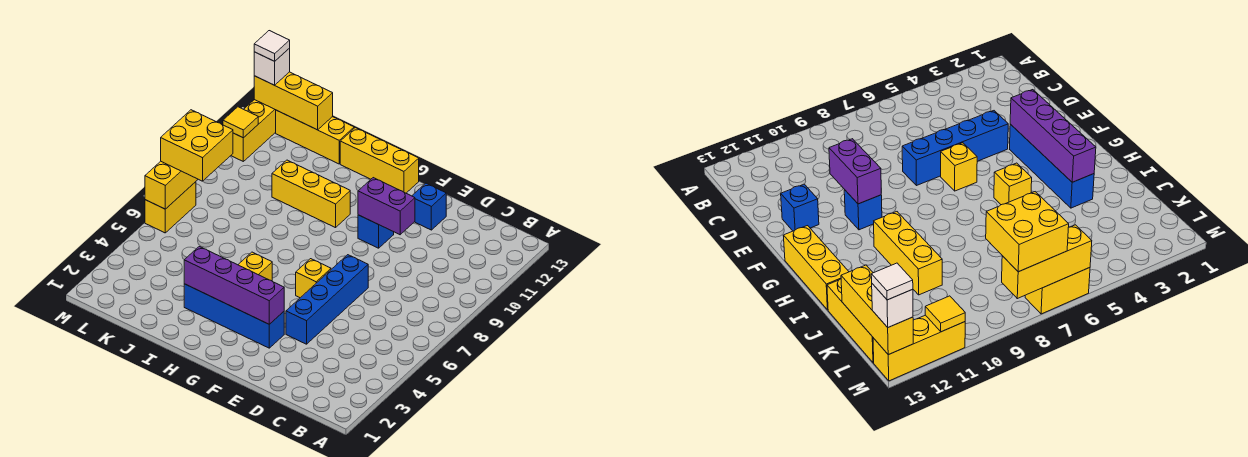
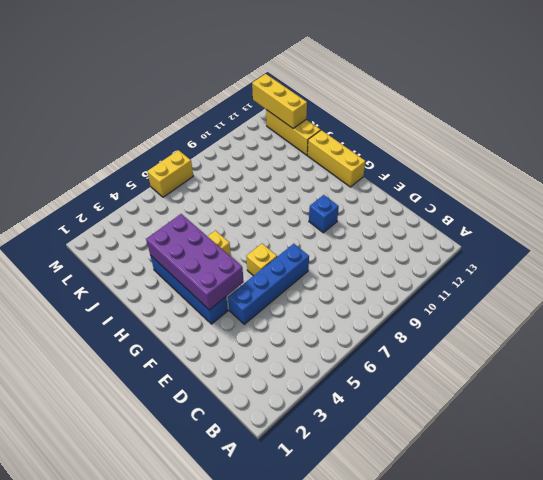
purple 2x4 brick [146,214,244,310] -> purple 1x4 brick [184,247,284,324]
none -> blue 1x1 brick [412,183,446,230]
none -> yellow 1x3 brick [272,160,350,228]
none -> yellow 1x3 brick [231,100,276,161]

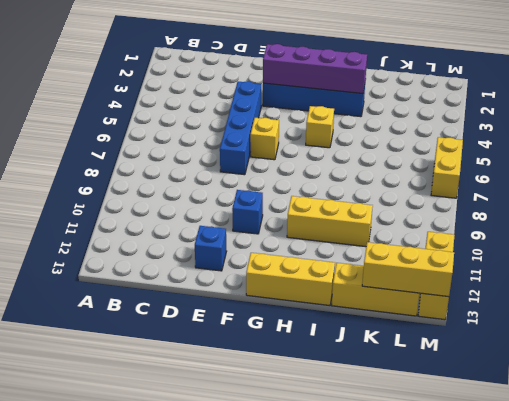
none -> purple 1x2 brick [358,178,415,235]
none -> yellow 1x3 brick [145,161,198,209]
none -> yellow 1x1 tile [223,107,258,138]

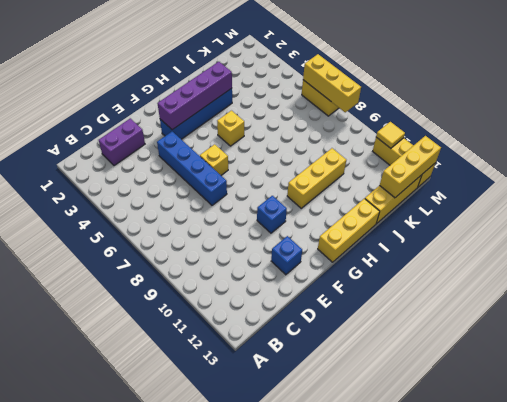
purple 1x2 brick [99,118,145,166] -> purple 1x2 brick moved to [358,178,415,235]
none -> yellow 2x2 brick [161,110,233,181]
none -> white 1x1 brick [254,48,290,85]
none -> white 1x1 tile [254,31,290,61]

